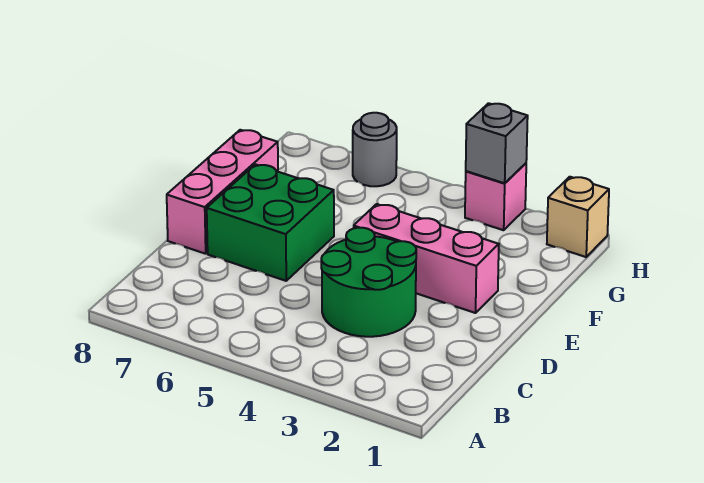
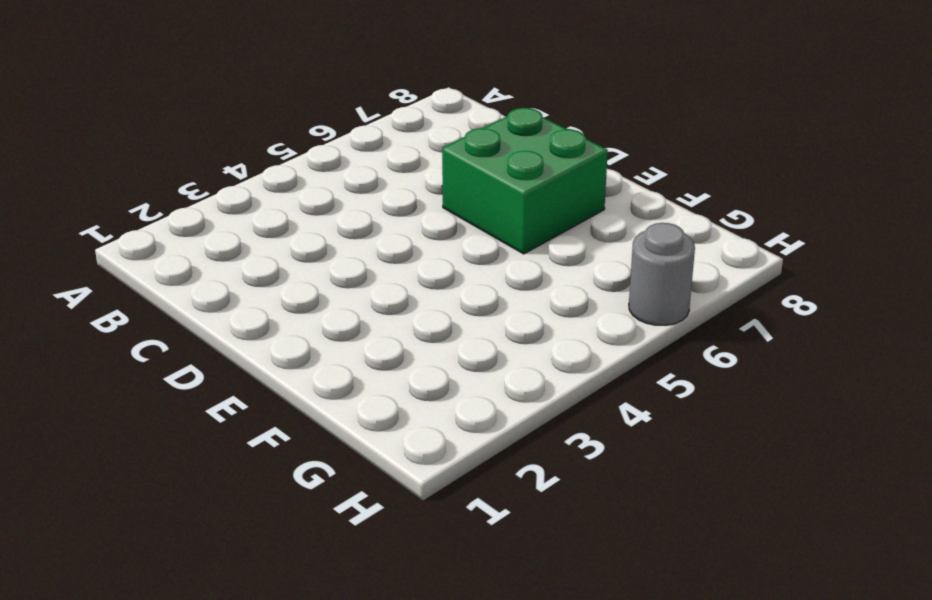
none -> green 2x2 round brick [321,228,416,337]
none -> pink 1x3 brick [167,130,278,254]

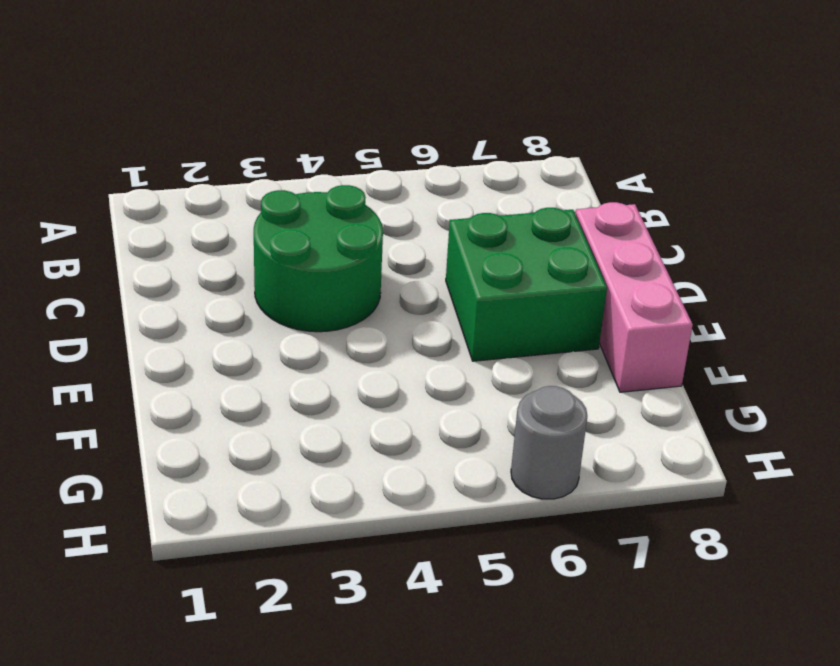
none -> pink 1x3 brick [354,204,499,313]
none -> tan 1x1 brick [547,177,609,257]

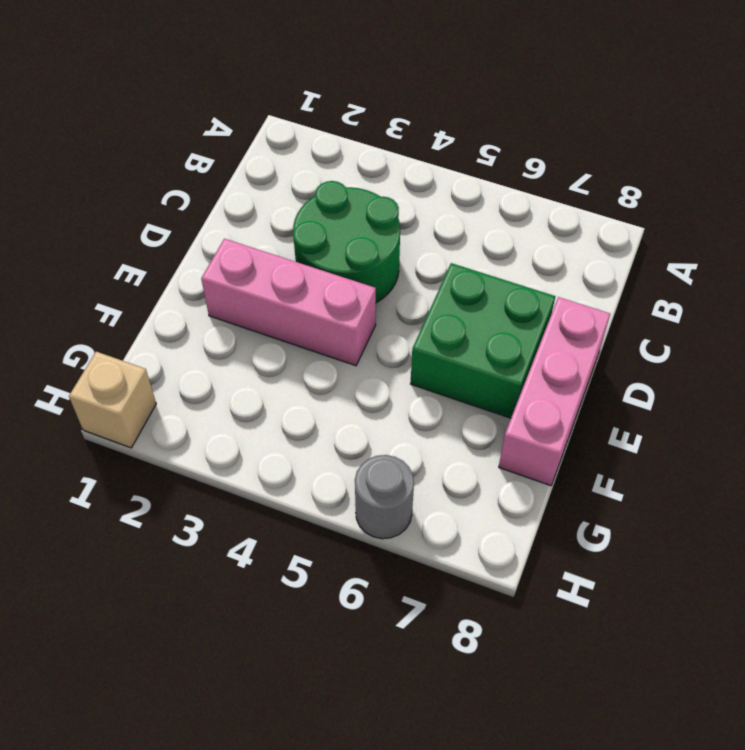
none -> pink 1x1 brick [465,163,526,230]
none -> grey 1x1 brick [466,103,528,183]

